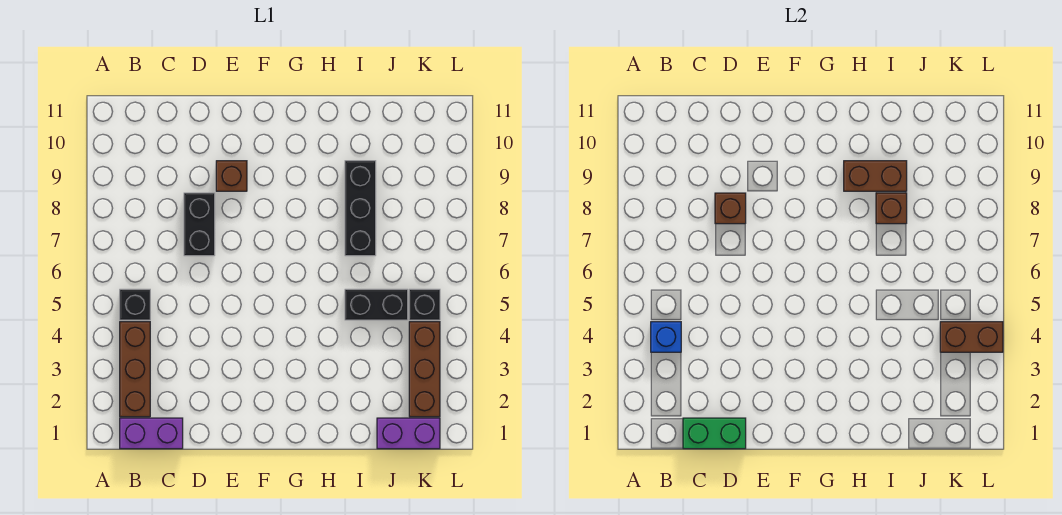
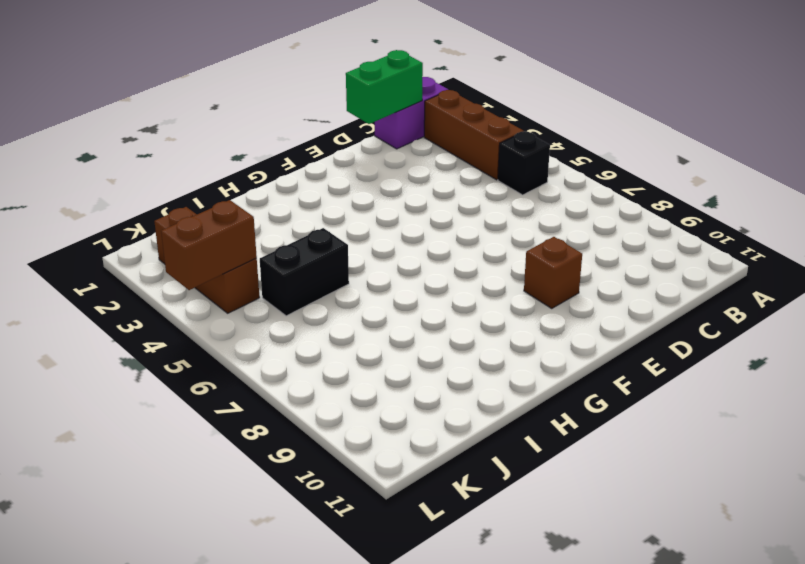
none -> black 1x2 brick [184,193,215,256]
none -> black 1x3 brick [345,161,376,256]
none -> purple 1x2 brick [377,418,440,449]

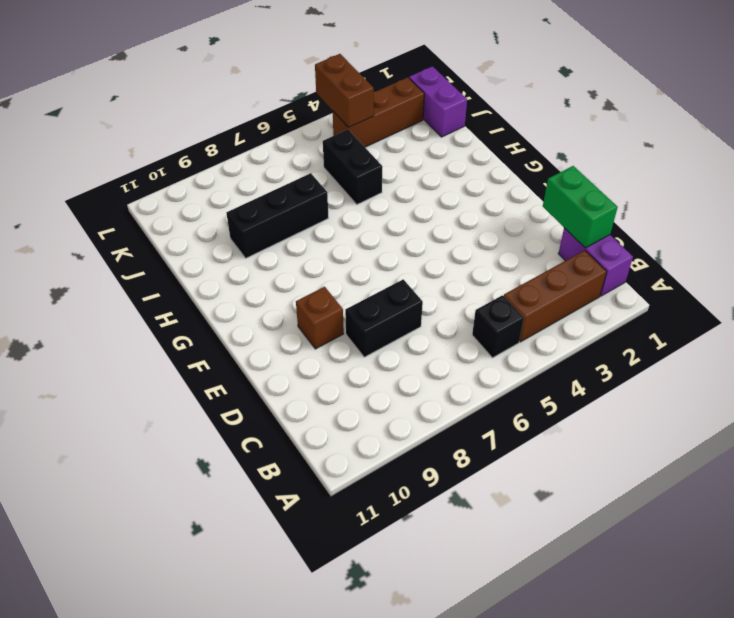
none -> black 1x1 brick [409,289,440,320]
none -> blue 1x1 brick [651,322,681,352]
none -> brown 1x1 brick [715,193,746,224]

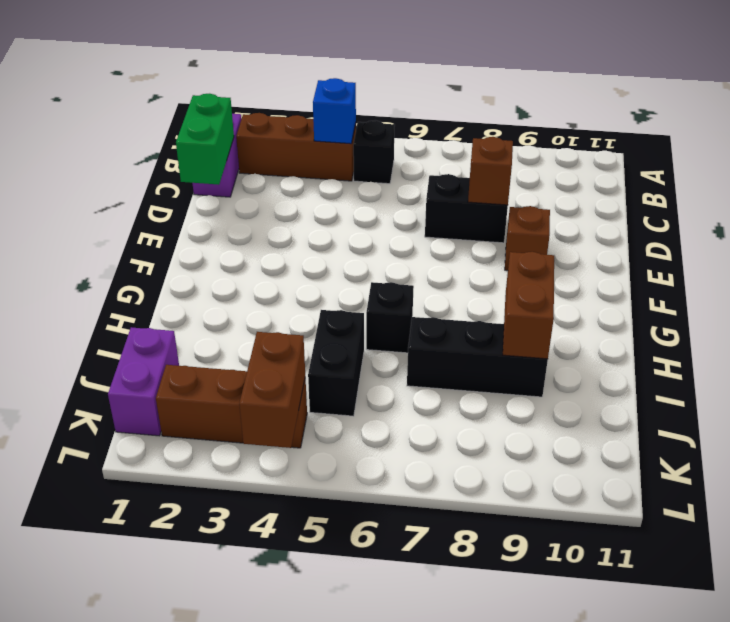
black 1x1 brick [366,282,414,353] -> black 1x1 brick moved to [409,289,440,320]
none -> brown 1x1 brick [876,193,907,224]

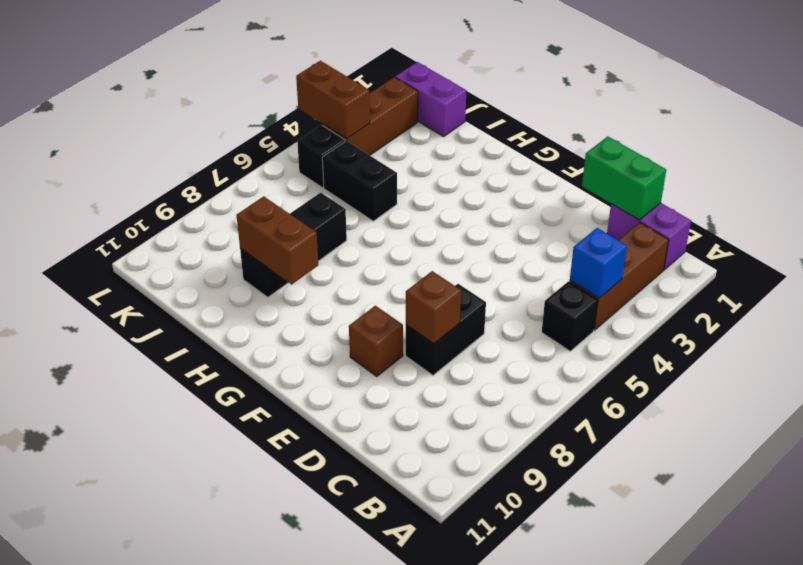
none -> brown 1x1 brick [876,193,907,224]

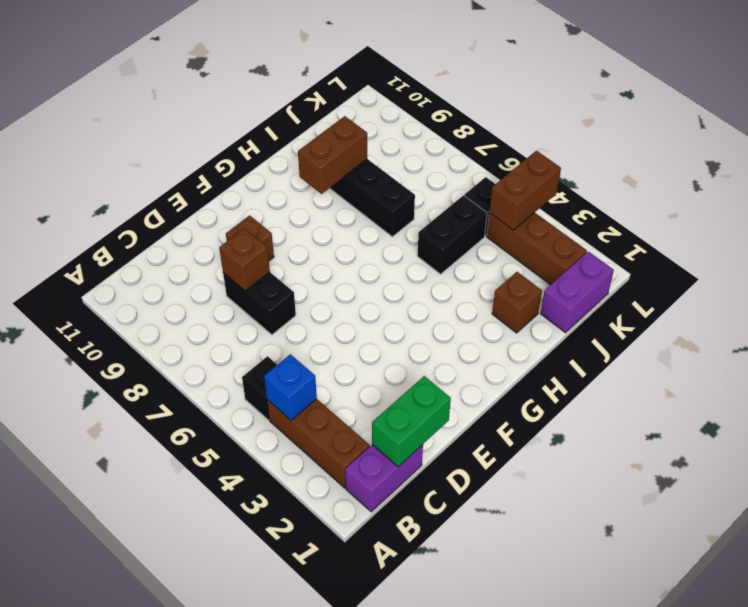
brown 1x1 brick [492,272,542,333] -> brown 1x1 brick moved to [876,193,907,224]

